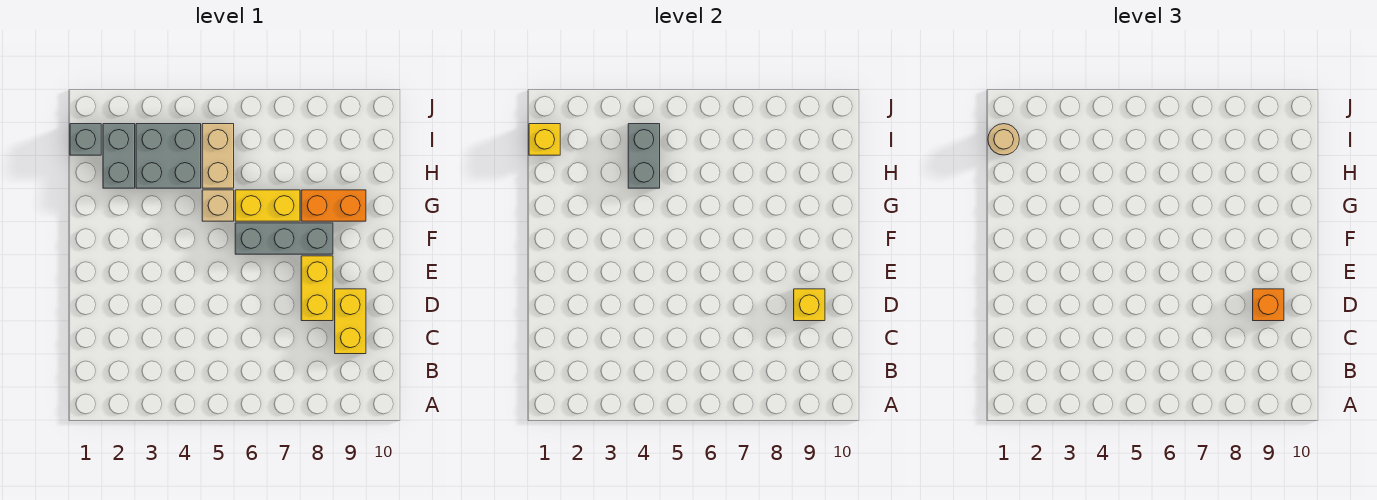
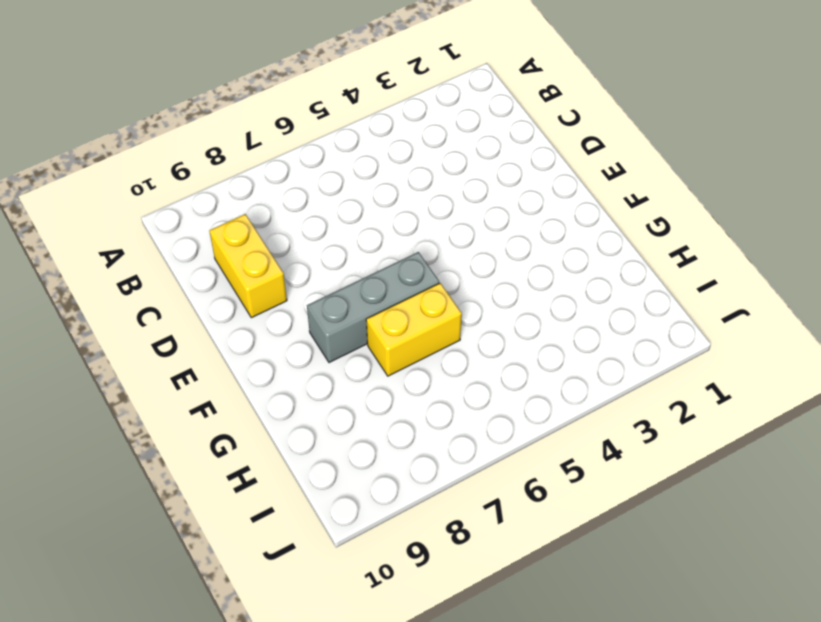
none -> yellow 1x2 brick [301,256,333,321]
none -> tan 1x1 brick [202,190,234,221]
none -> orange 1x2 brick [301,190,366,221]

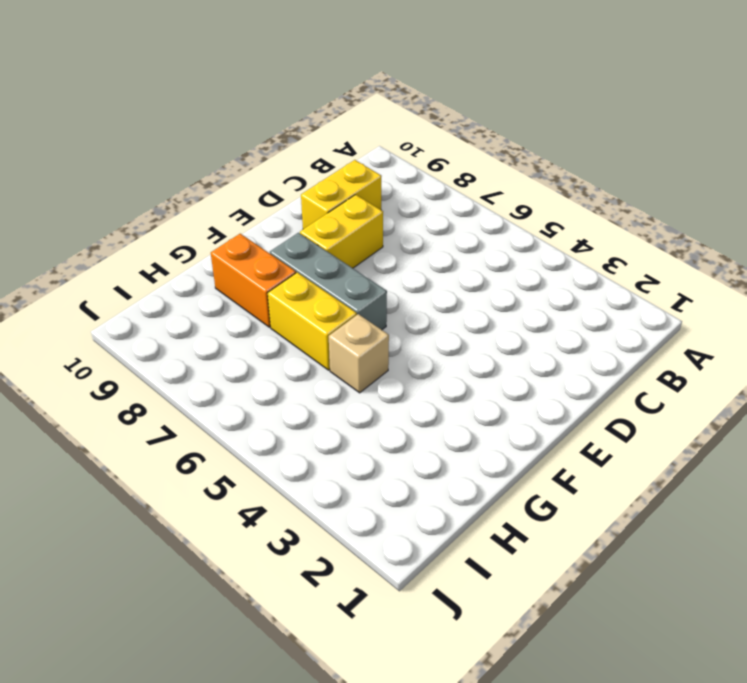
none -> grey 1x2 brick [103,124,135,188]
none -> grey 2x2 brick [136,124,201,188]
none -> tan 1x2 brick [202,124,234,188]

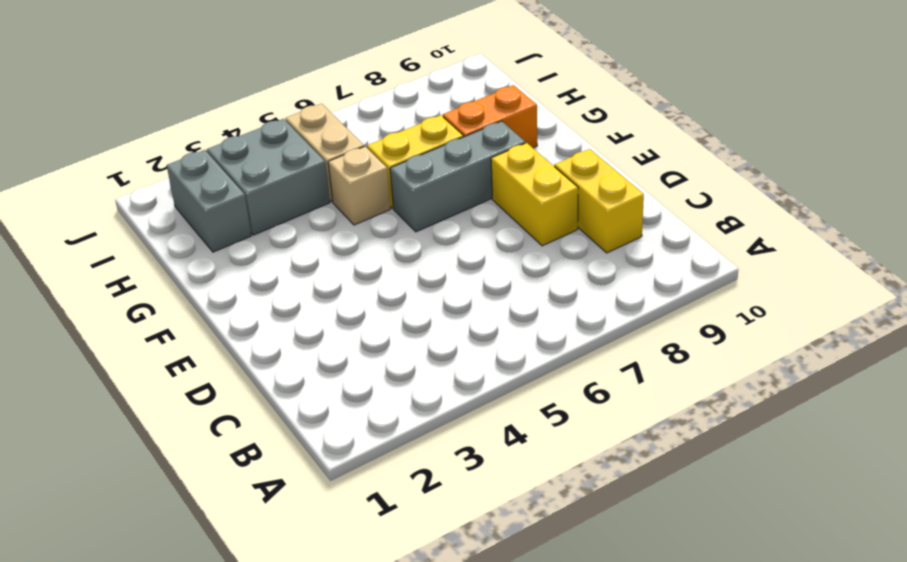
none -> grey 1x1 brick [70,124,101,155]
none -> yellow 1x1 brick [794,289,825,321]
none -> grey 1x2 brick [628,124,660,188]

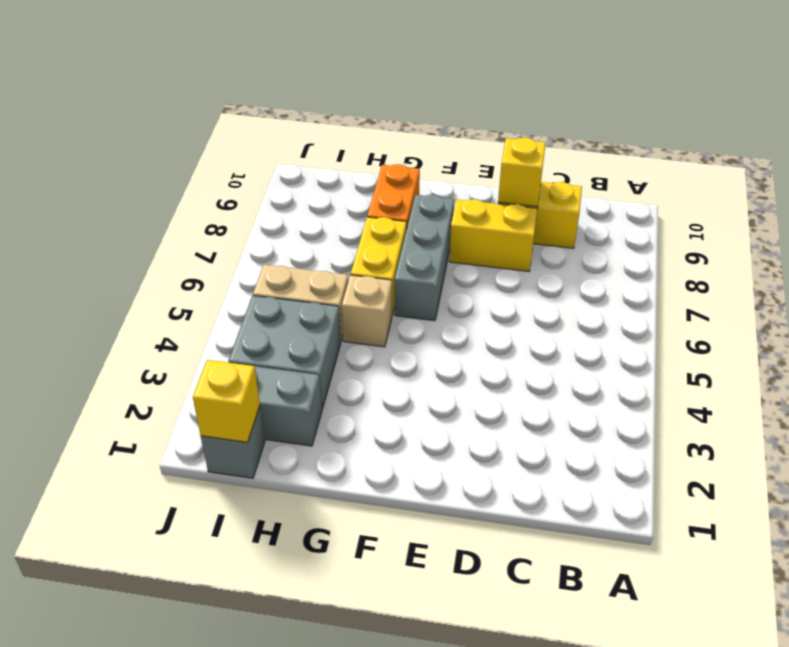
none -> grey 1x2 brick [628,124,660,188]
none -> orange 1x1 brick [1253,289,1284,321]
none -> tan 1x1 round brick [988,124,1019,155]

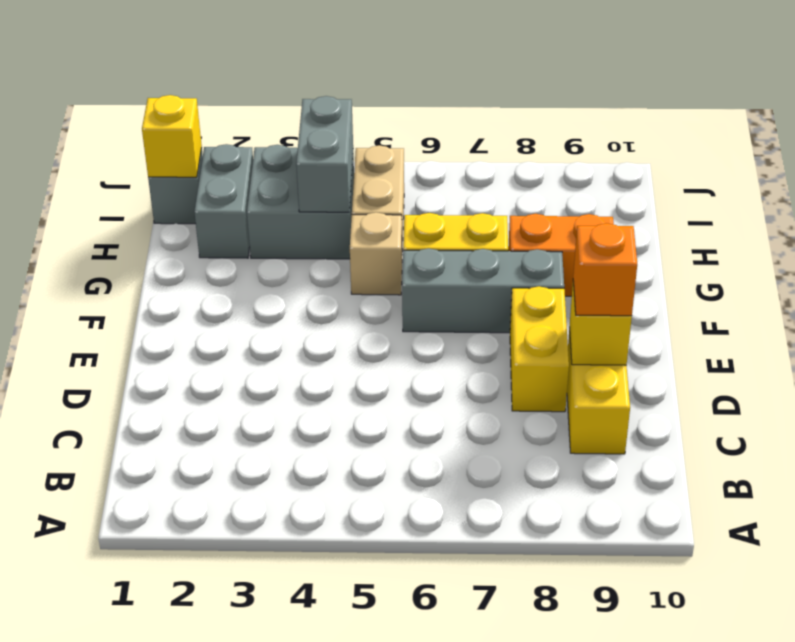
none -> tan 1x1 round brick [988,124,1019,155]

